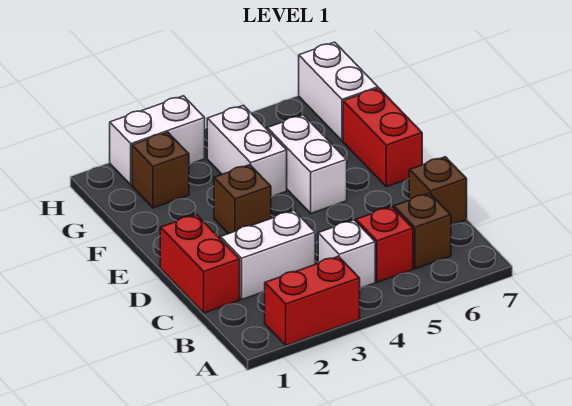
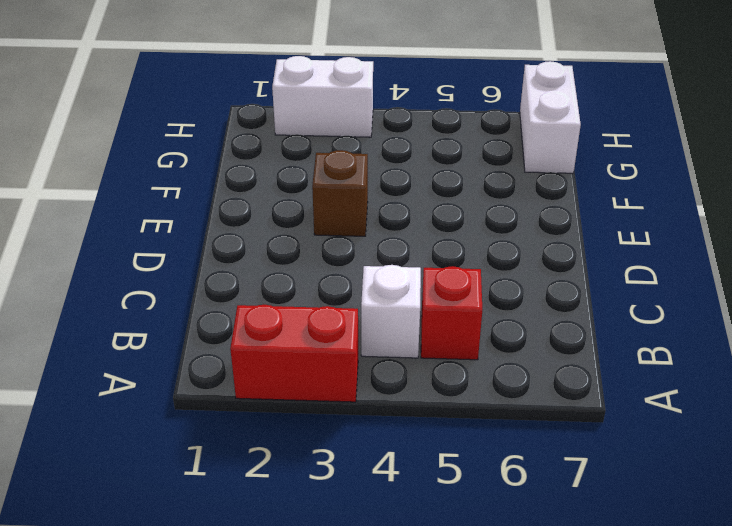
none -> brown 1x1 brick [394,193,451,269]
none -> red 1x2 brick [160,214,240,313]
none -> white 1x2 brick [220,211,315,299]

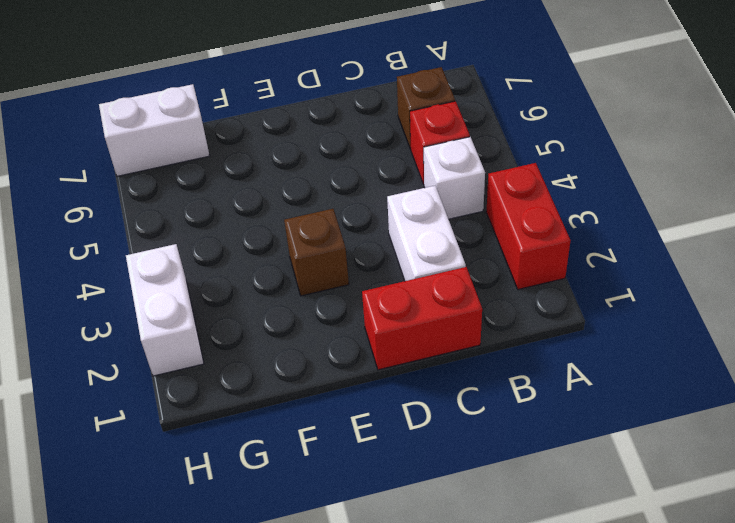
none -> brown 1x1 brick [409,157,467,225]
none -> white 1x2 brick [267,115,347,213]
none -> red 1x2 brick [343,88,422,187]

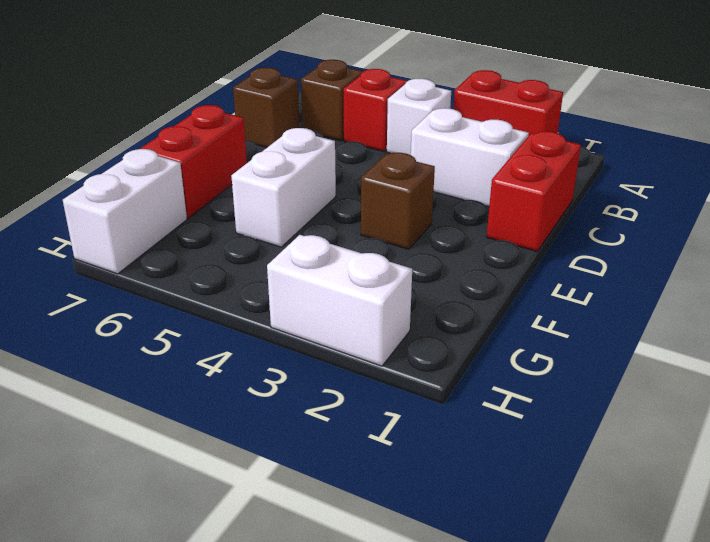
none -> white 1x2 brick [207,105,287,197]
none -> brown 1x1 brick [132,132,189,208]

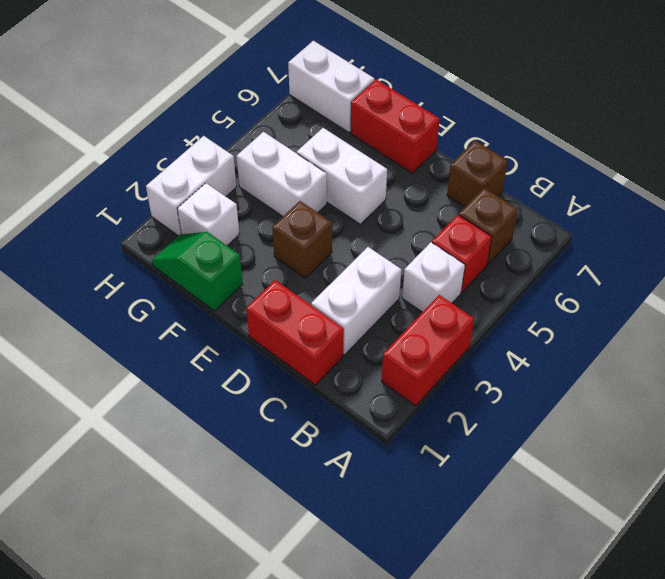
green 1x2 slope [151,232,243,311] -> none
white 1x1 brick [177,183,239,246] -> brown 1x1 brick [132,132,189,208]

